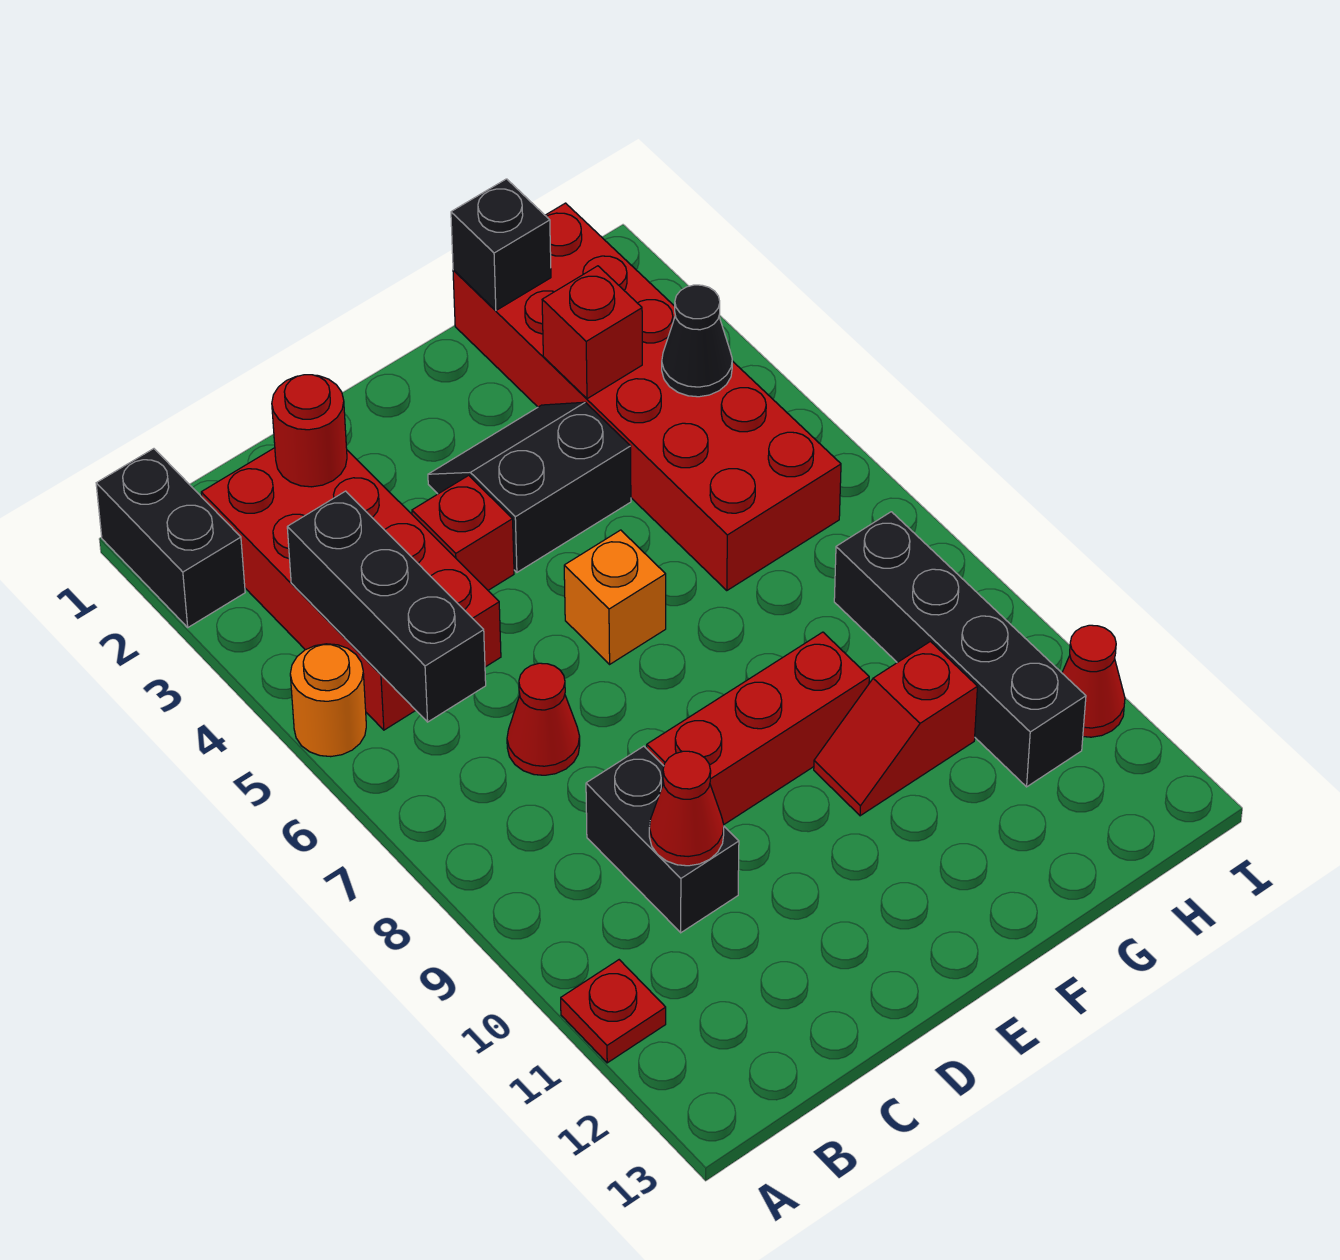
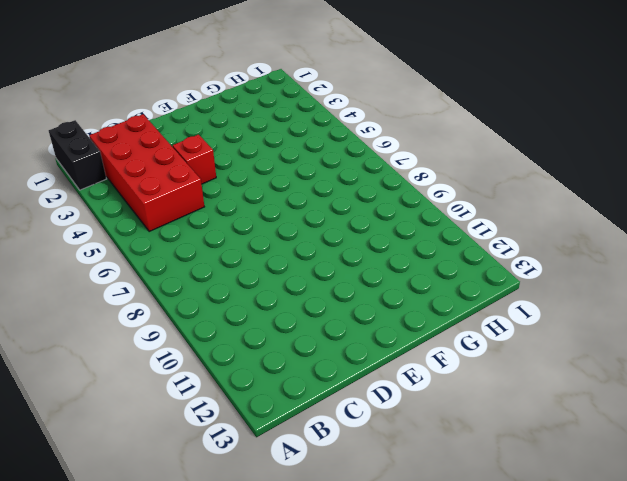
none -> orange 1x1 round brick [290,644,366,757]
none -> red 1x1 plate [561,960,666,1063]
none -> red 1x1 cone [507,663,580,775]

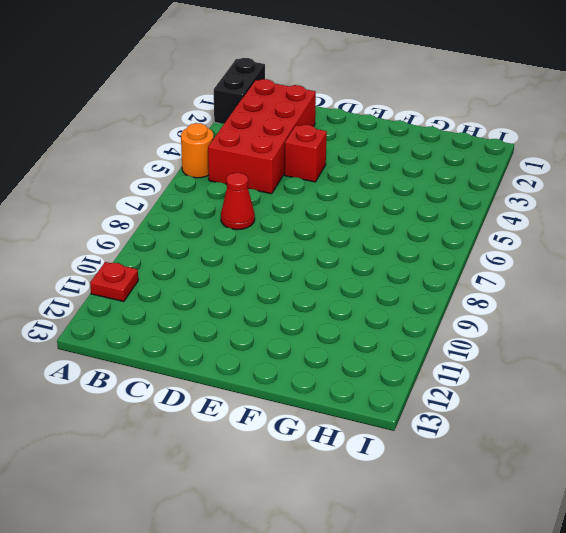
none -> black 1x2 brick [586,746,739,933]
none -> red 1x3 brick [647,632,869,824]
none -> black 2x2 slope [428,402,631,572]

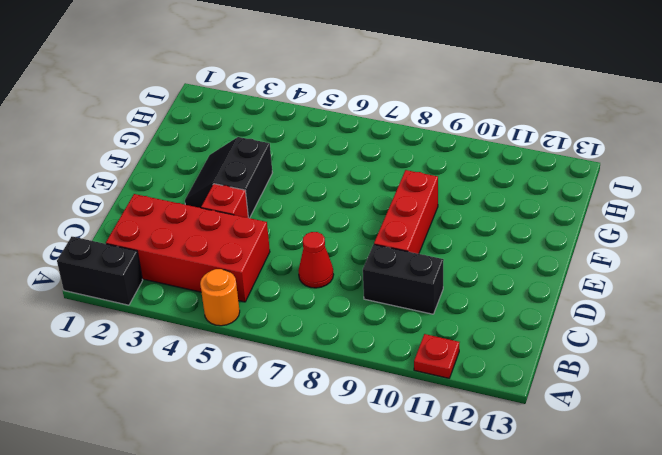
none -> orange 1x1 brick [564,530,666,664]
none -> red 1x2 slope [814,642,977,816]
none -> red 2x6 brick [453,203,841,591]

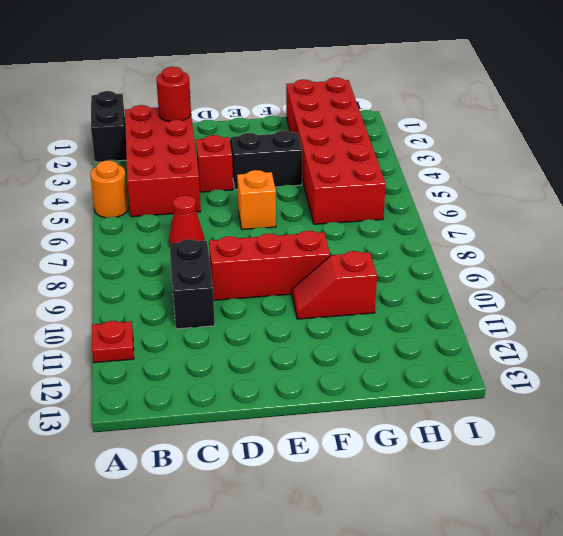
none -> black 1x4 brick [834,512,1086,787]
none -> red 1x1 cone [1062,625,1125,737]
none -> black 1x3 brick [287,491,486,722]

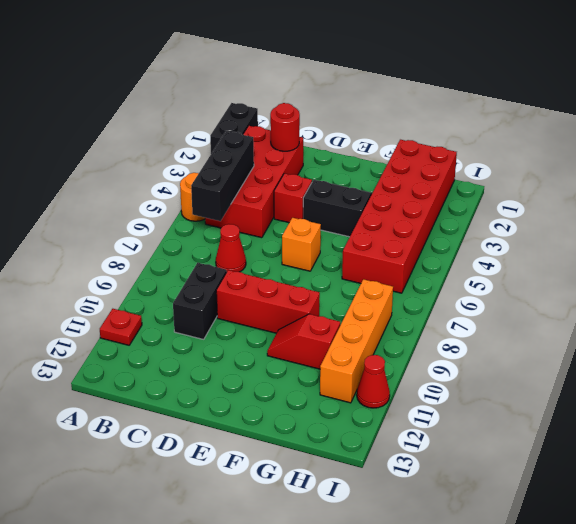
orange 1x4 brick [320,279,393,403] -> black 1x4 brick [834,512,1086,787]
none -> red 1x1 cone [649,751,724,866]
none -> black 1x1 brick [451,179,551,310]
none -> red 1x1 brick [542,266,642,399]

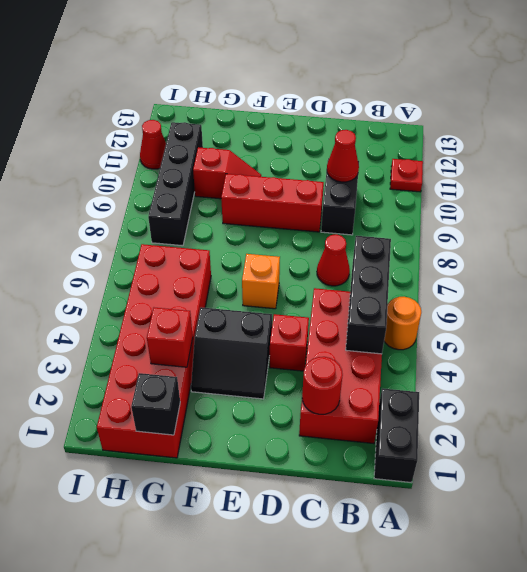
none -> black 1x1 cone [662,285,732,397]

